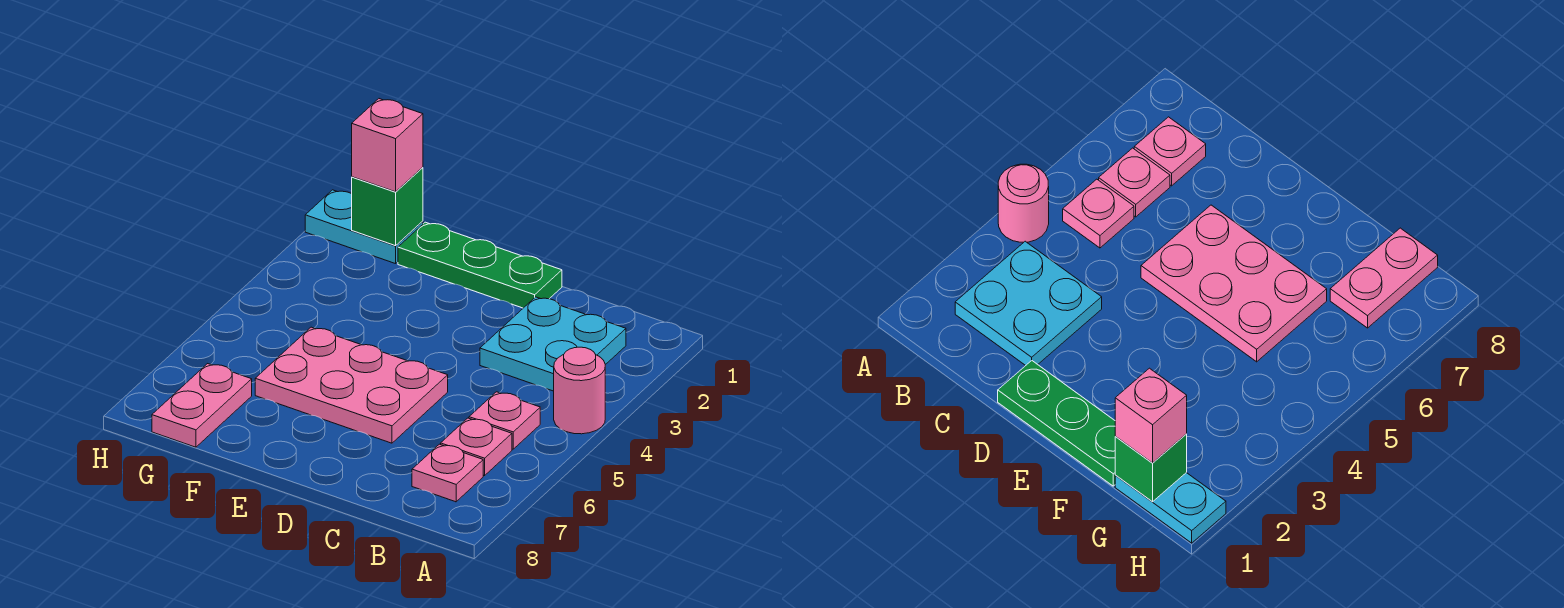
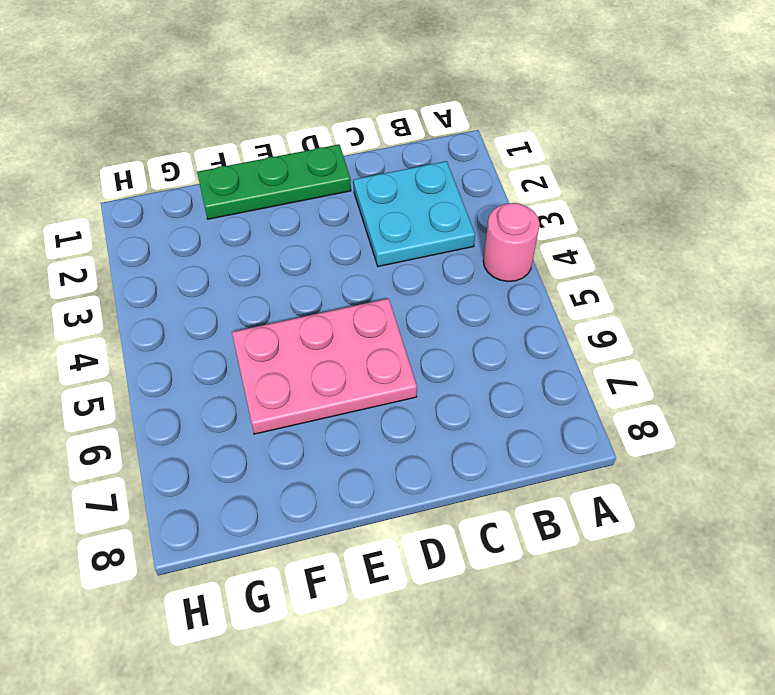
none -> pink 1x1 plate [469,392,540,449]
none -> pink 1x1 plate [441,418,512,476]

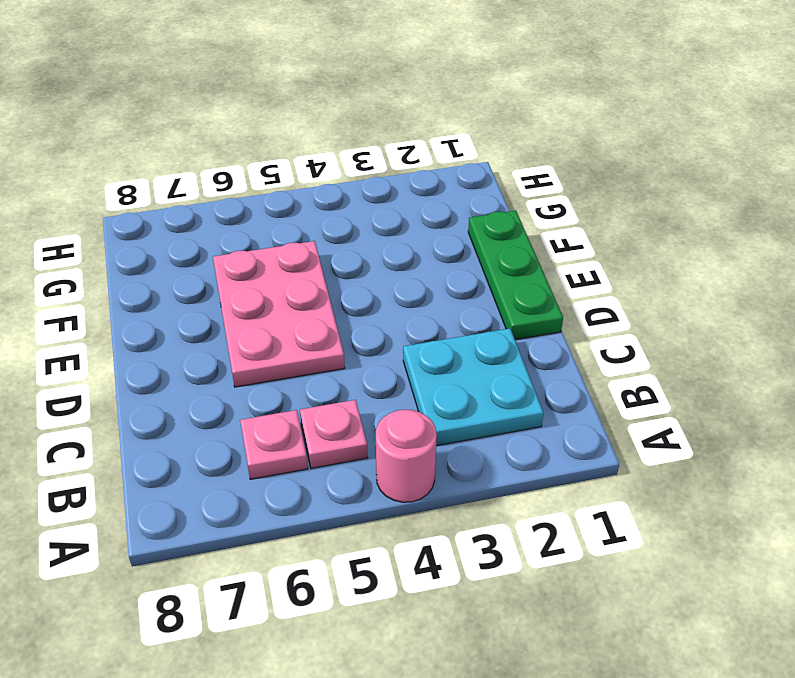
none -> pink 1x1 plate [412,444,483,502]
none -> cyan 1x2 plate [305,190,423,264]

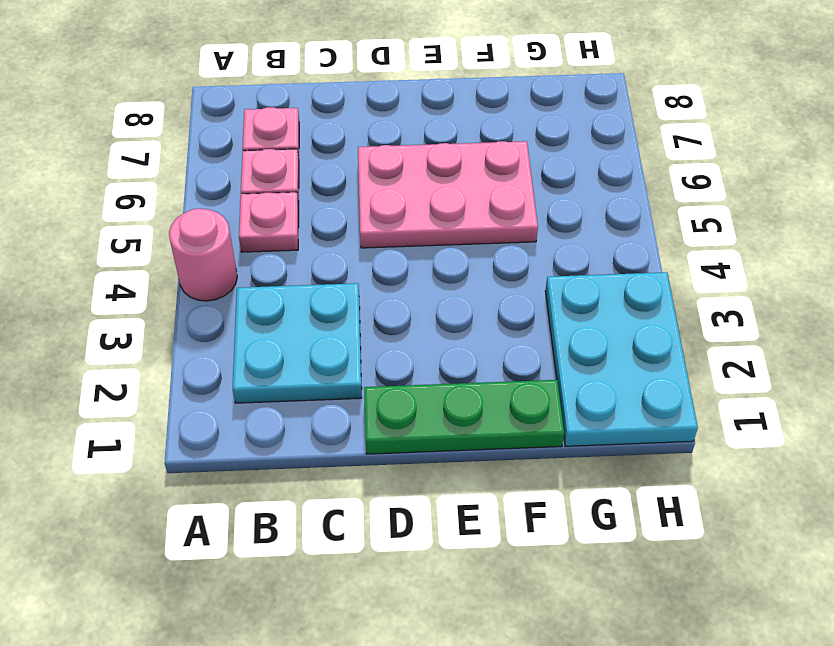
cyan 2x3 plate [545,272,698,446] -> cyan 1x2 plate [305,190,423,264]
none -> pink 1x2 plate [152,364,252,447]
none -> green 1x1 brick [352,167,423,246]

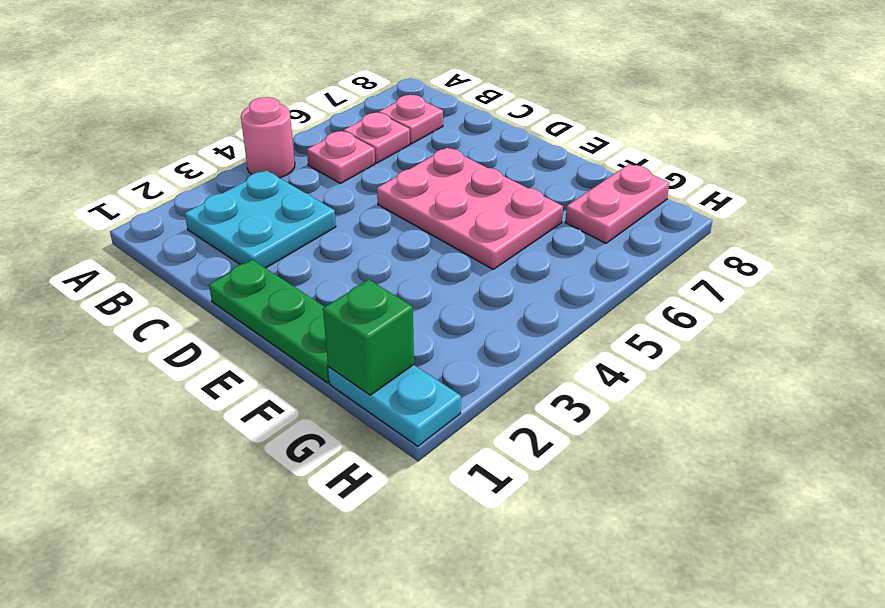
none -> pink 1x1 brick [352,99,423,192]

